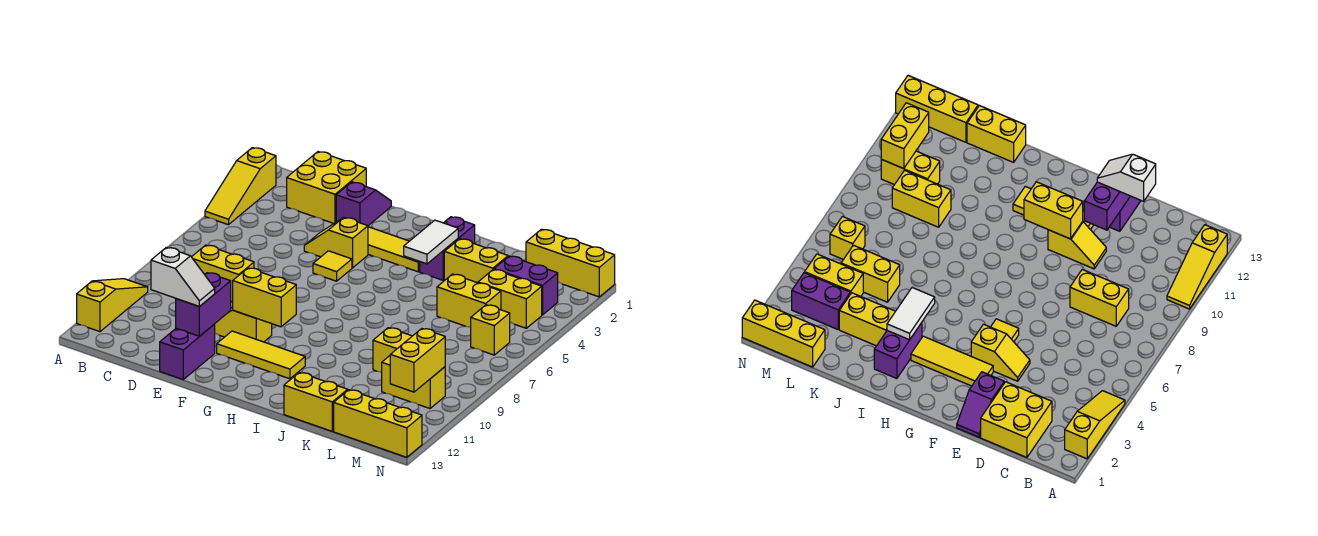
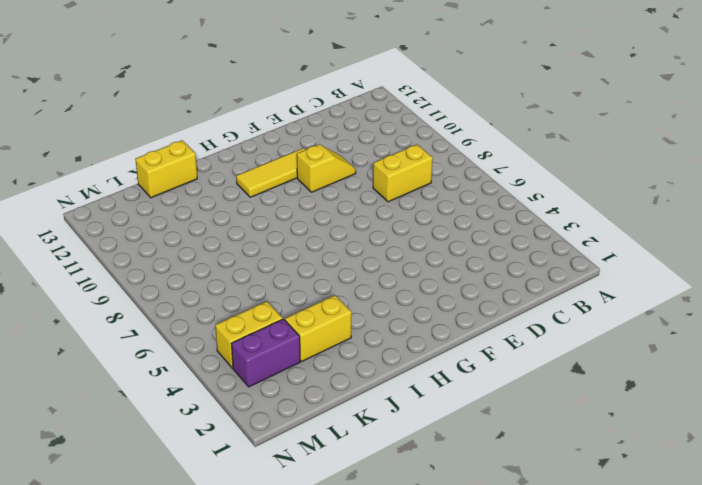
none -> yellow 1x3 slope [205,148,276,225]
none -> yellow 1x3 slope [77,279,148,332]
none -> yellow 2x2 brick [287,152,366,223]

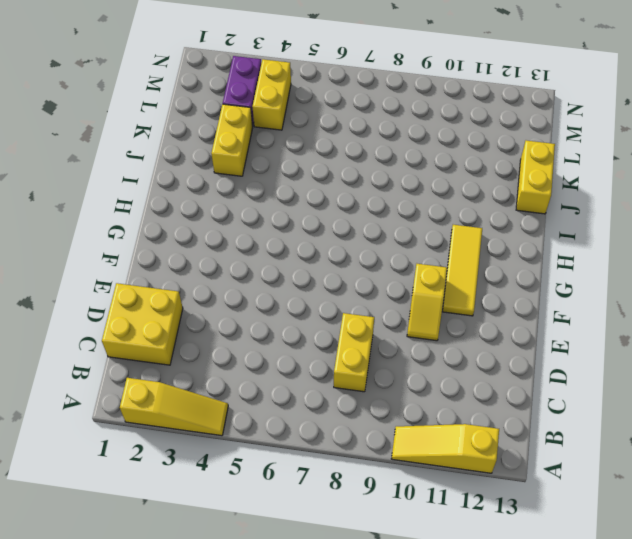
none -> purple 1x2 slope [336,182,391,226]
none -> yellow 1x2 slope [304,217,368,268]
none -> purple 1x2 brick [160,324,215,379]

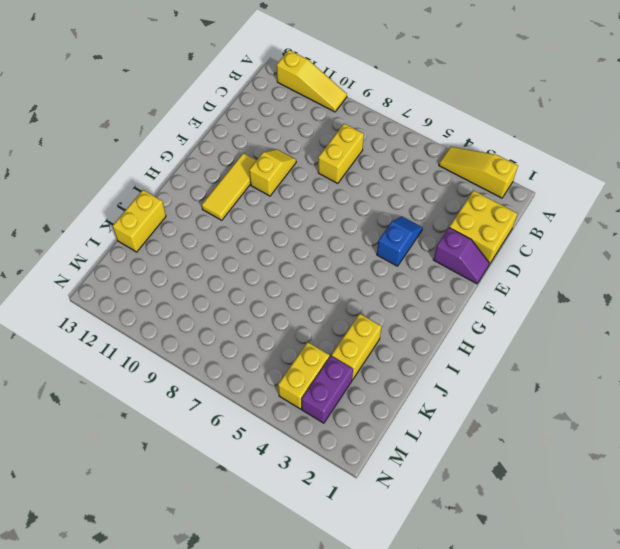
blue 1x2 slope [377,217,423,266] -> yellow 1x2 slope [304,217,368,268]
none -> purple 1x2 brick [160,324,215,379]
none -> yellow 1x3 tile [368,227,420,272]
none -> yellow 1x1 tile [313,251,352,281]

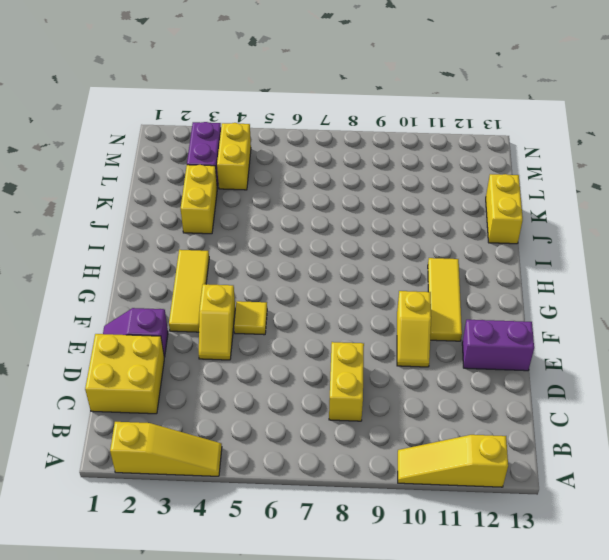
none -> purple 1x2 brick [420,217,475,280]
none -> yellow 1x2 brick [437,274,501,327]
none -> yellow 1x2 brick [373,328,412,372]

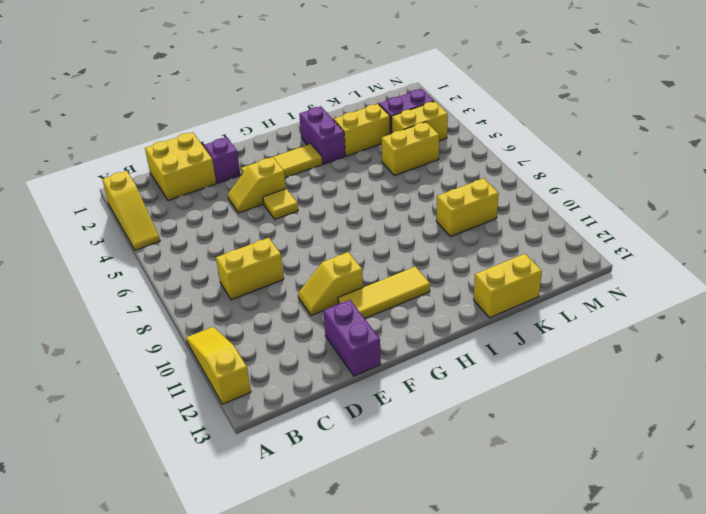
none -> yellow 1x3 brick [526,229,615,297]
none -> yellow 1x2 brick [382,356,445,409]
none -> yellow 1x3 brick [334,390,422,457]

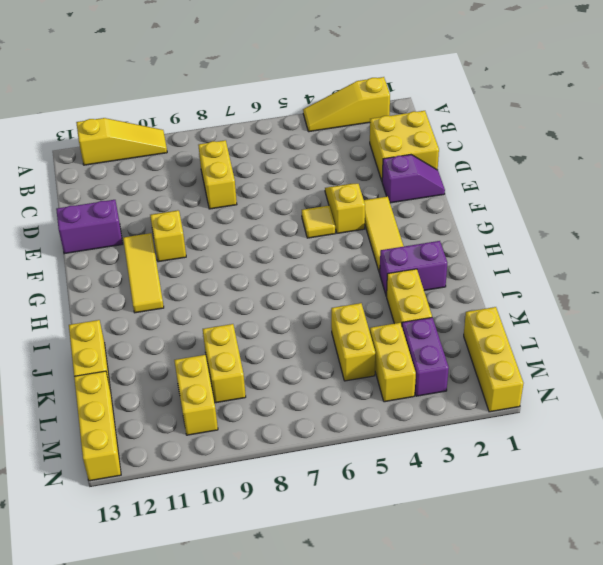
none -> yellow 1x1 brick [471,305,510,355]
none -> purple 1x2 brick [176,273,231,336]
none -> yellow 1x2 brick [233,268,296,327]

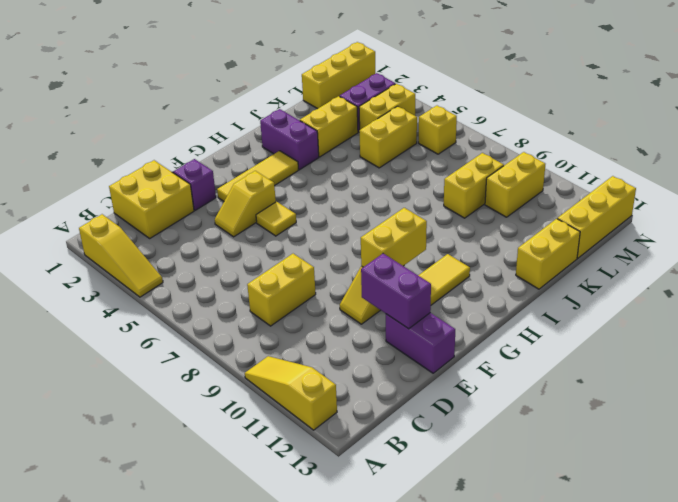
none -> white 1x2 tile [404,220,458,264]
none -> yellow 1x2 brick [390,329,445,392]
none -> white 1x2 slope [151,247,215,307]

